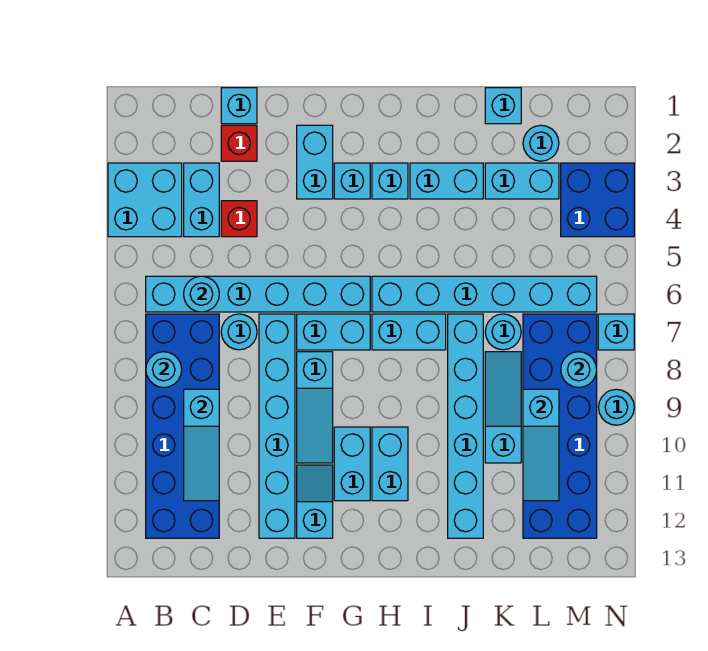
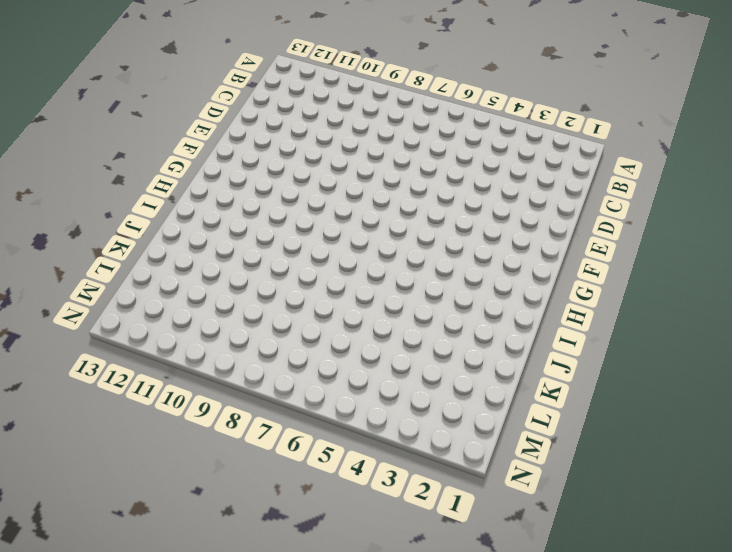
none -> cyan 2x2 brick [108,163,182,237]
none -> cyan 1x6 brick [146,276,370,312]
none -> blue 2x6 brick [146,314,219,538]
none -> cyan 1x2 brick [184,163,219,237]

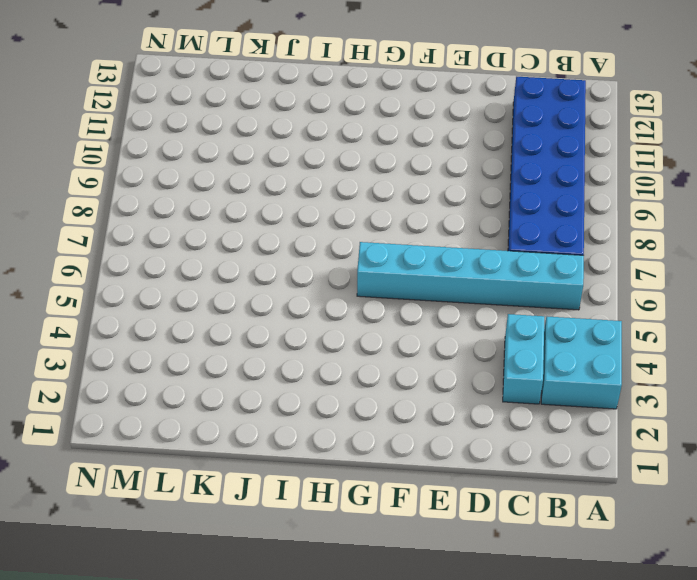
none -> cyan 1x1 brick [221,88,257,124]
none -> red 1x1 brick [221,125,257,161]
none -> red 1x1 brick [221,201,257,237]
none -> cyan 1x1 round brick [221,314,257,350]

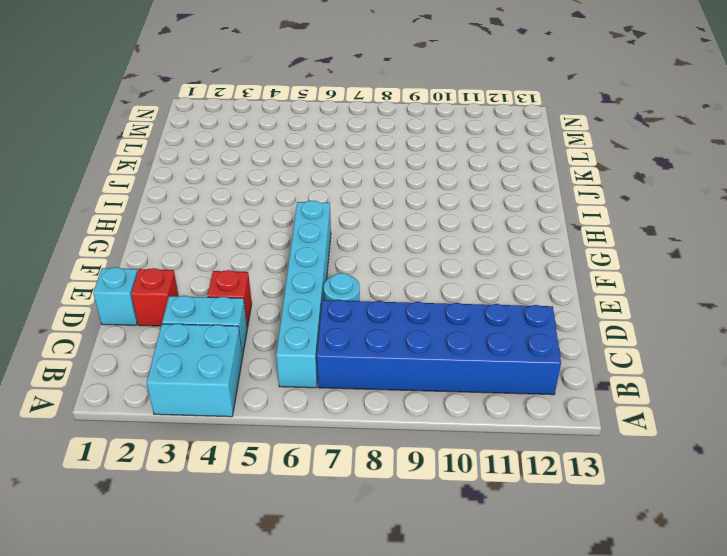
none -> cyan 1x6 brick [259,314,295,538]
none -> cyan 1x2 brick [297,125,333,199]
none -> cyan 1x2 brick [297,314,370,350]
none -> cyan 1x3 slope [297,352,333,463]

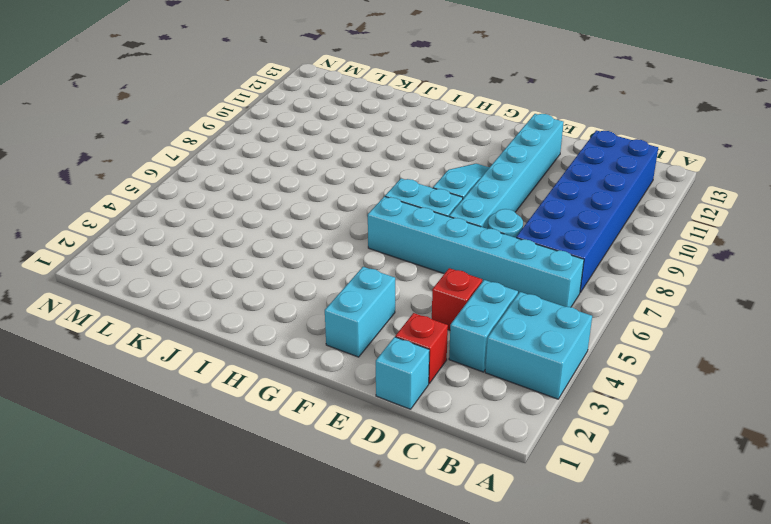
none -> cyan 1x2 slope [297,465,333,538]
none -> cyan 1x1 brick [334,163,370,199]
none -> cyan 1x2 brick [334,427,370,501]
none -> cyan 1x1 brick [372,163,408,199]

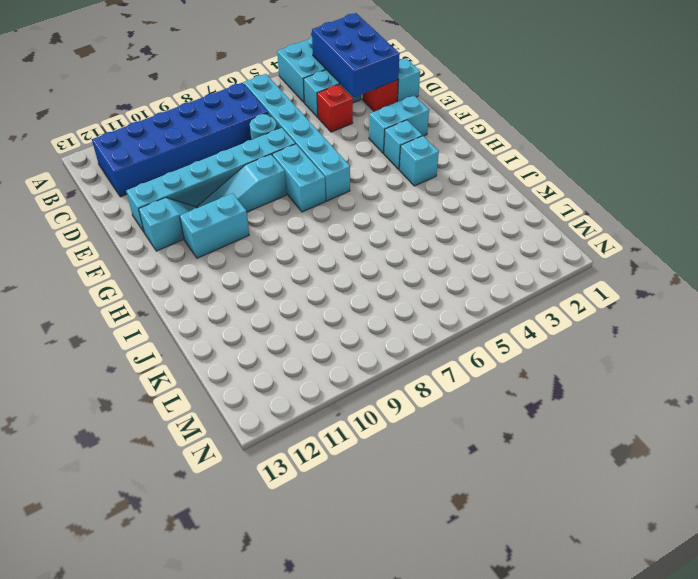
blue 2x3 brick [312,13,400,97] -> none
none -> cyan 1x6 brick [372,276,597,312]
none -> cyan 1x2 brick [372,314,446,350]
none -> cyan 1x2 brick [372,427,408,501]
none -> cyan 1x2 brick [410,163,483,199]

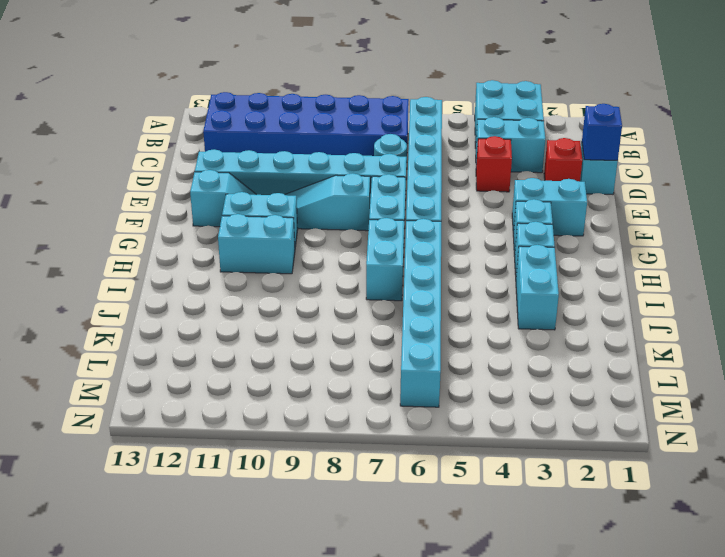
blue 1x1 brick [582,104,622,160] -> none
none -> cyan 1x6 brick [448,314,483,538]
none -> cyan 1x1 brick [485,88,521,124]
none -> cyan 1x2 brick [485,163,559,199]
none -> cyan 1x1 round brick [485,314,521,350]

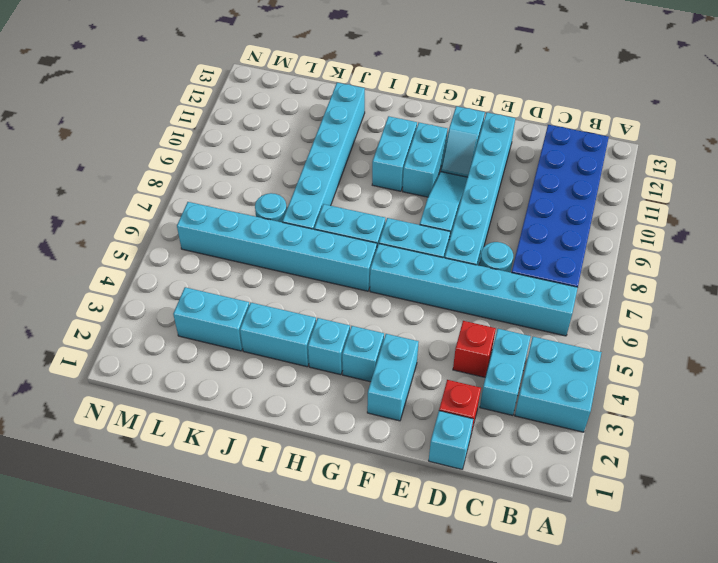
none -> cyan 1x1 brick [485,88,521,124]
none -> cyan 1x3 slope [485,352,521,463]
none -> cyan 1x1 round brick [523,125,559,161]
none -> blue 2x6 brick [523,314,597,538]

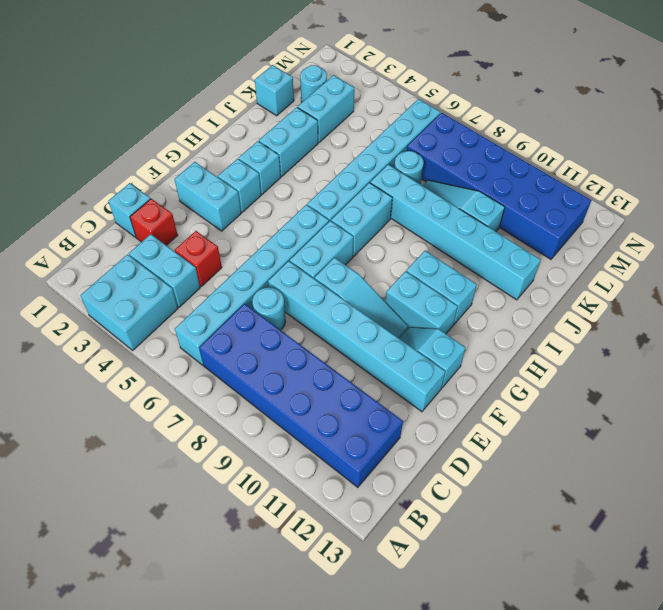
none -> blue 2x2 brick [561,163,634,237]
none -> cyan 1x1 brick [598,314,634,350]
none -> cyan 1x1 round brick [598,389,634,425]
none -> cyan 1x1 round brick [146,352,182,388]

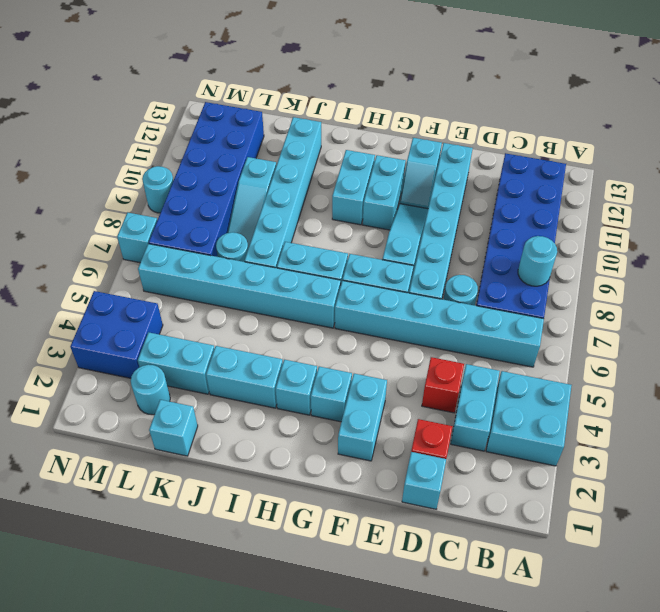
none -> cyan 1x1 round brick [184,276,219,312]
none -> cyan 1x3 slope [184,389,219,501]
none -> cyan 1x3 slope [523,389,559,501]
none -> cyan 1x1 round brick [561,352,597,388]

